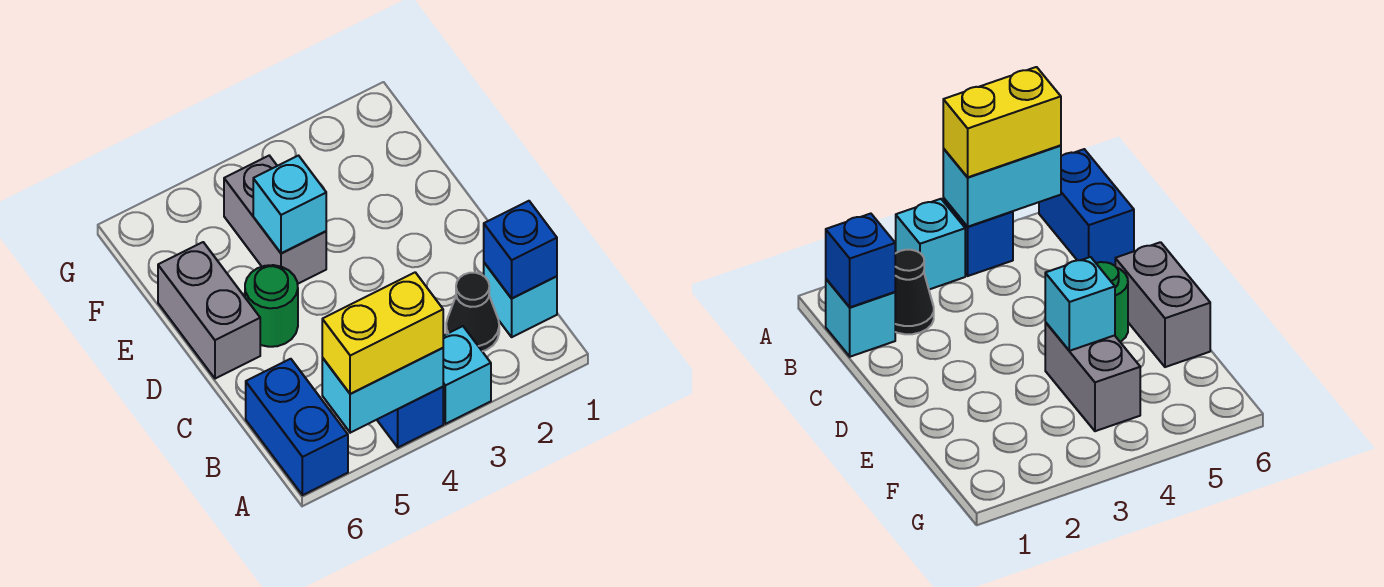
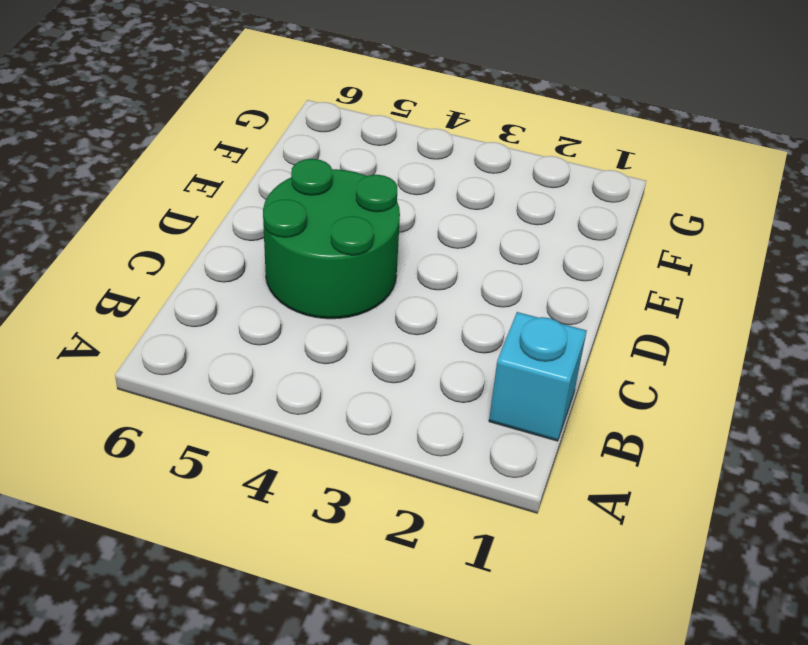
green 2x2 round brick [263,159,400,319] -> green 1x1 round brick [245,265,298,347]
none -> cyan 1x1 brick [443,326,491,424]
none -> blue 1x1 brick [377,387,443,447]
none -> blue 1x2 brick [246,359,348,495]

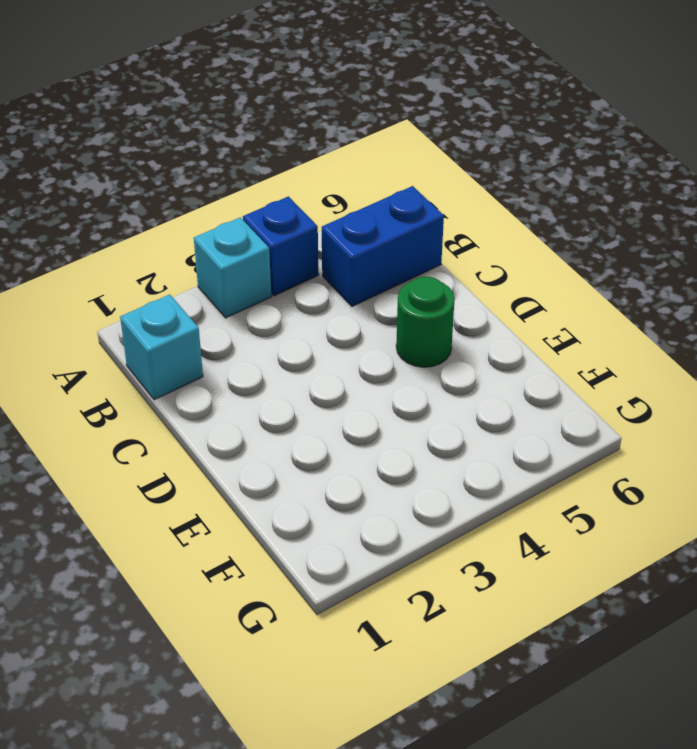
blue 1x2 brick [322,186,444,307] -> blue 1x2 brick turned to [246,359,348,495]
none -> black 1x1 cone [446,273,499,351]
none -> grey 1x2 brick [158,242,260,379]
none -> grey 1x2 brick [224,156,326,284]

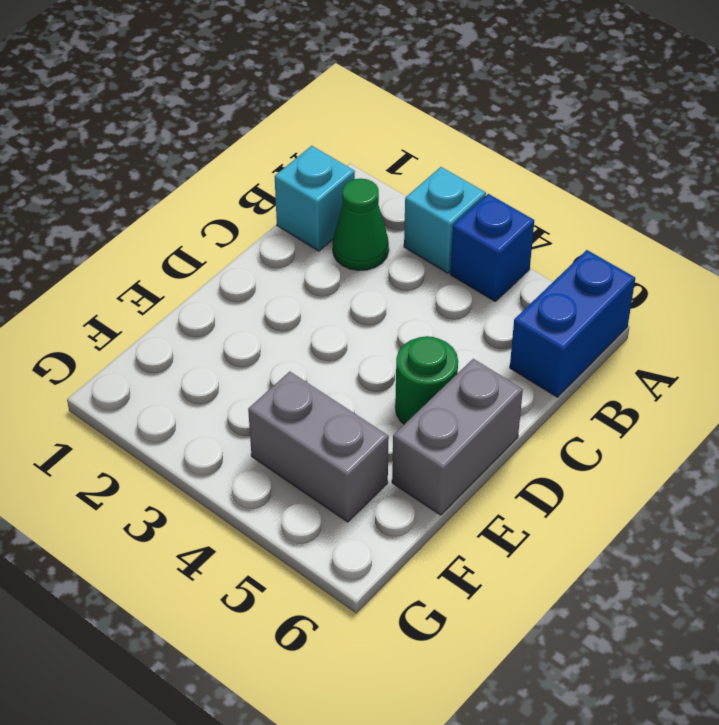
green 1x1 cone [333,179,389,271] -> black 1x1 cone [446,273,499,351]
grey 1x2 brick [248,372,389,522] -> grey 1x2 brick turned to [224,156,326,284]
none -> cyan 1x2 brick [322,348,443,433]
none -> blue 1x1 brick [484,201,557,298]
none -> cyan 1x1 brick [253,156,326,253]

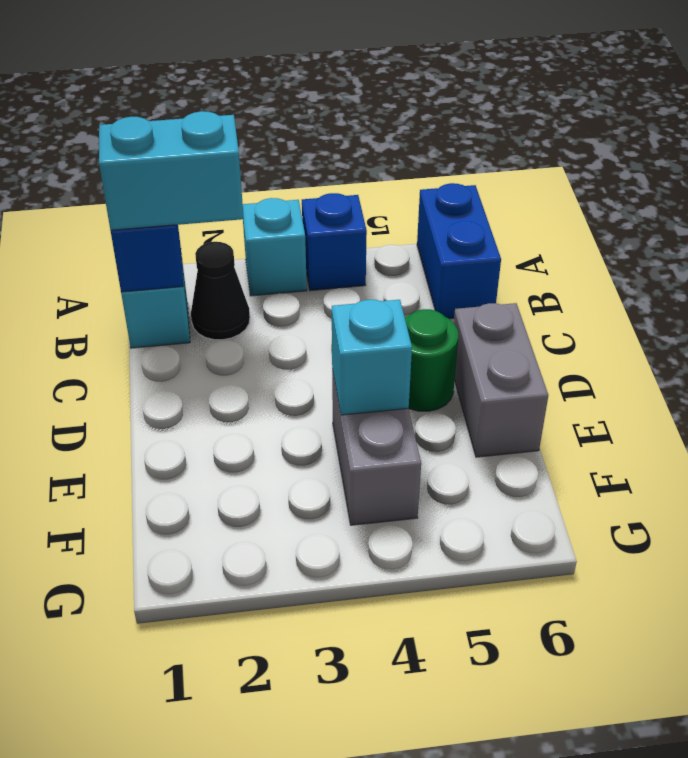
cyan 1x2 brick [99,111,244,230] -> cyan 1x2 brick moved to [322,348,443,433]
none -> yellow 1x2 brick [322,272,443,394]

